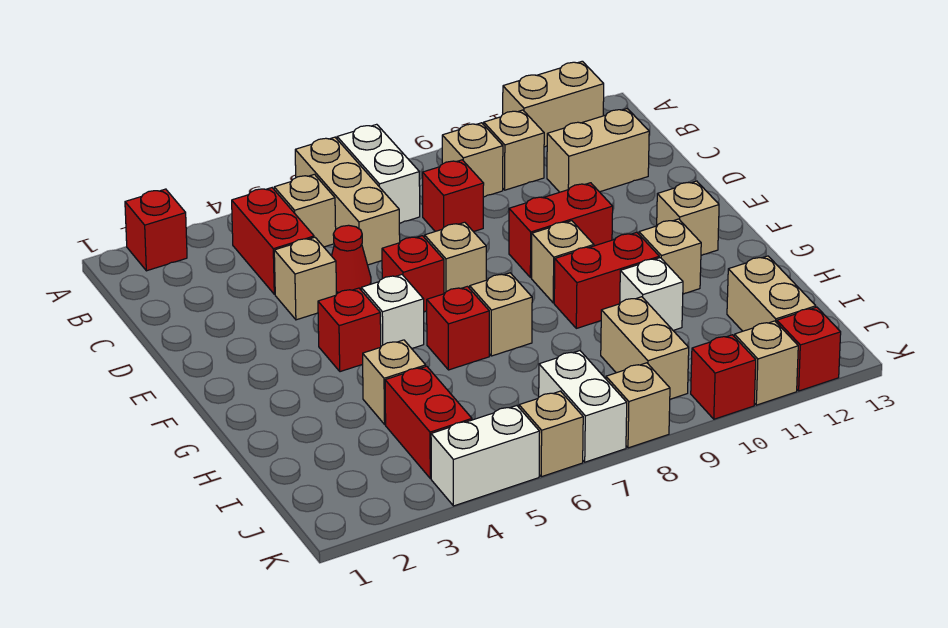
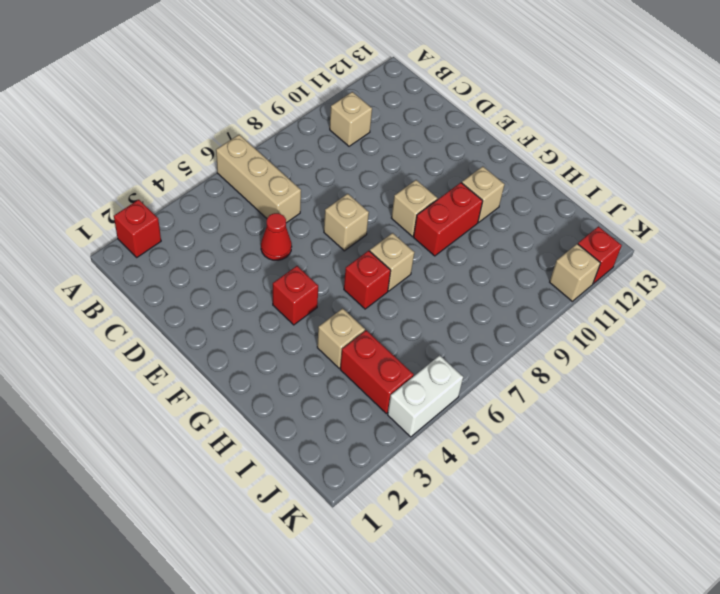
none -> white 1x2 brick [337,124,420,223]
none -> tan 1x2 brick [503,61,604,147]
none -> red 1x2 brick [232,188,314,294]
none -> tan 1x1 brick [274,174,336,247]

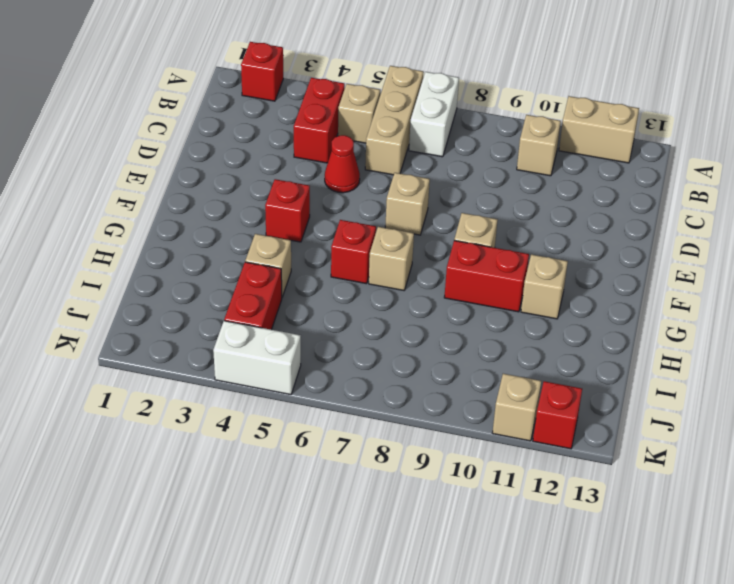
none -> tan 1x1 brick [442,123,503,197]
none -> red 1x1 brick [422,160,484,232]
none -> tan 1x2 brick [547,108,649,192]
none -> tan 1x1 brick [274,237,336,320]

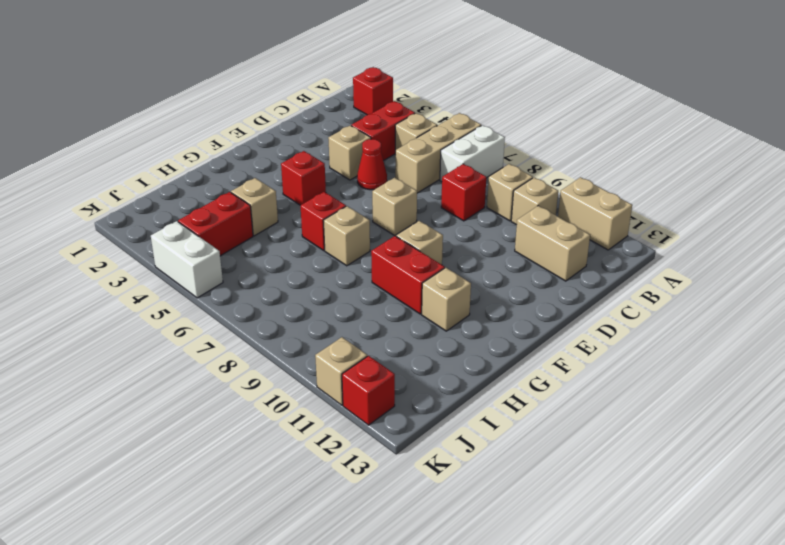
none -> red 1x1 brick [382,236,444,312]
none -> red 1x2 brick [509,183,613,278]
none -> white 1x1 brick [361,275,424,349]
none -> tan 1x1 brick [657,181,719,255]

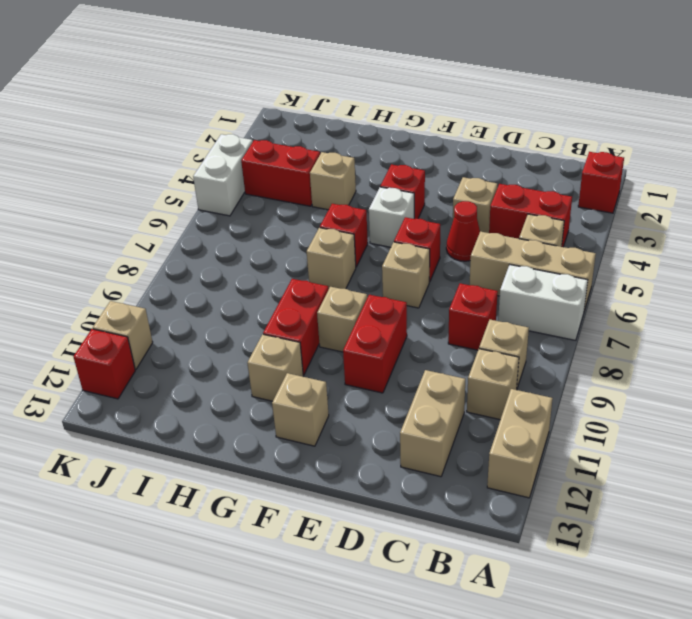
none -> white 1x1 brick [620,258,683,330]
none -> tan 1x2 brick [601,297,689,399]
none -> tan 1x2 brick [727,256,816,331]
none -> white 1x2 brick [539,351,627,462]

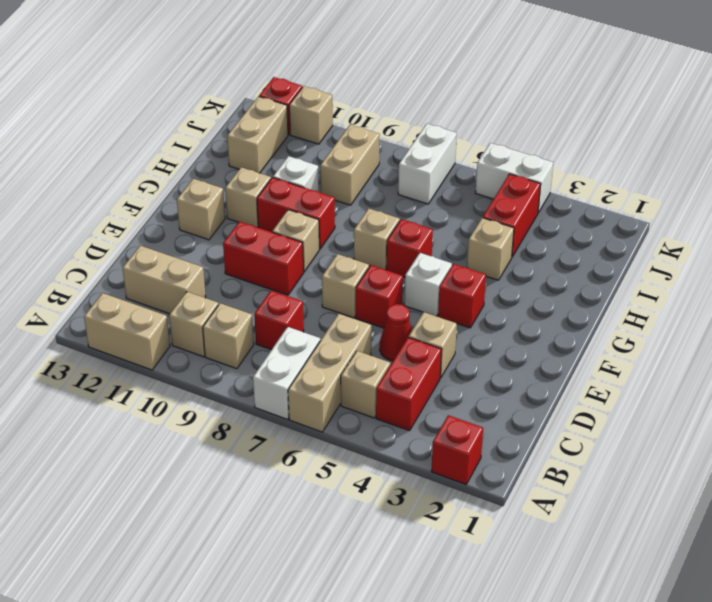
none -> tan 1x1 brick [519,391,583,477]
none -> tan 1x1 brick [606,363,670,448]
none -> red 1x1 brick [691,335,756,419]

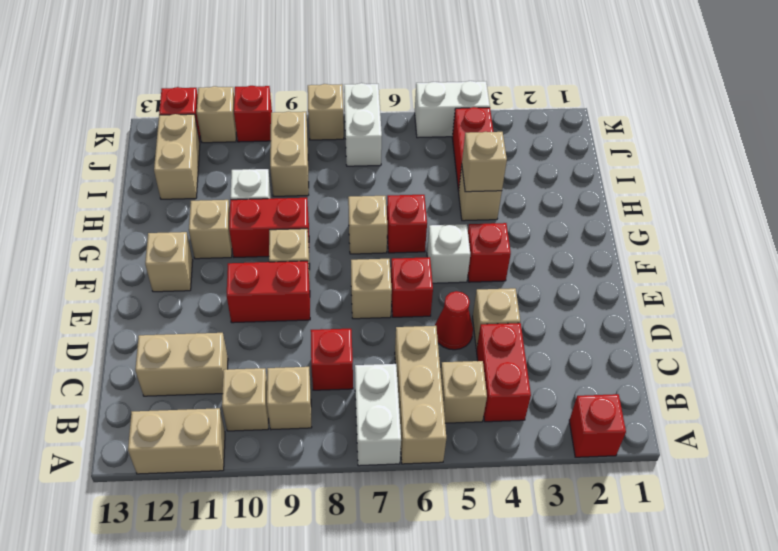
tan 1x1 brick [462,132,507,192] -> tan 1x1 brick moved to [519,391,583,477]

